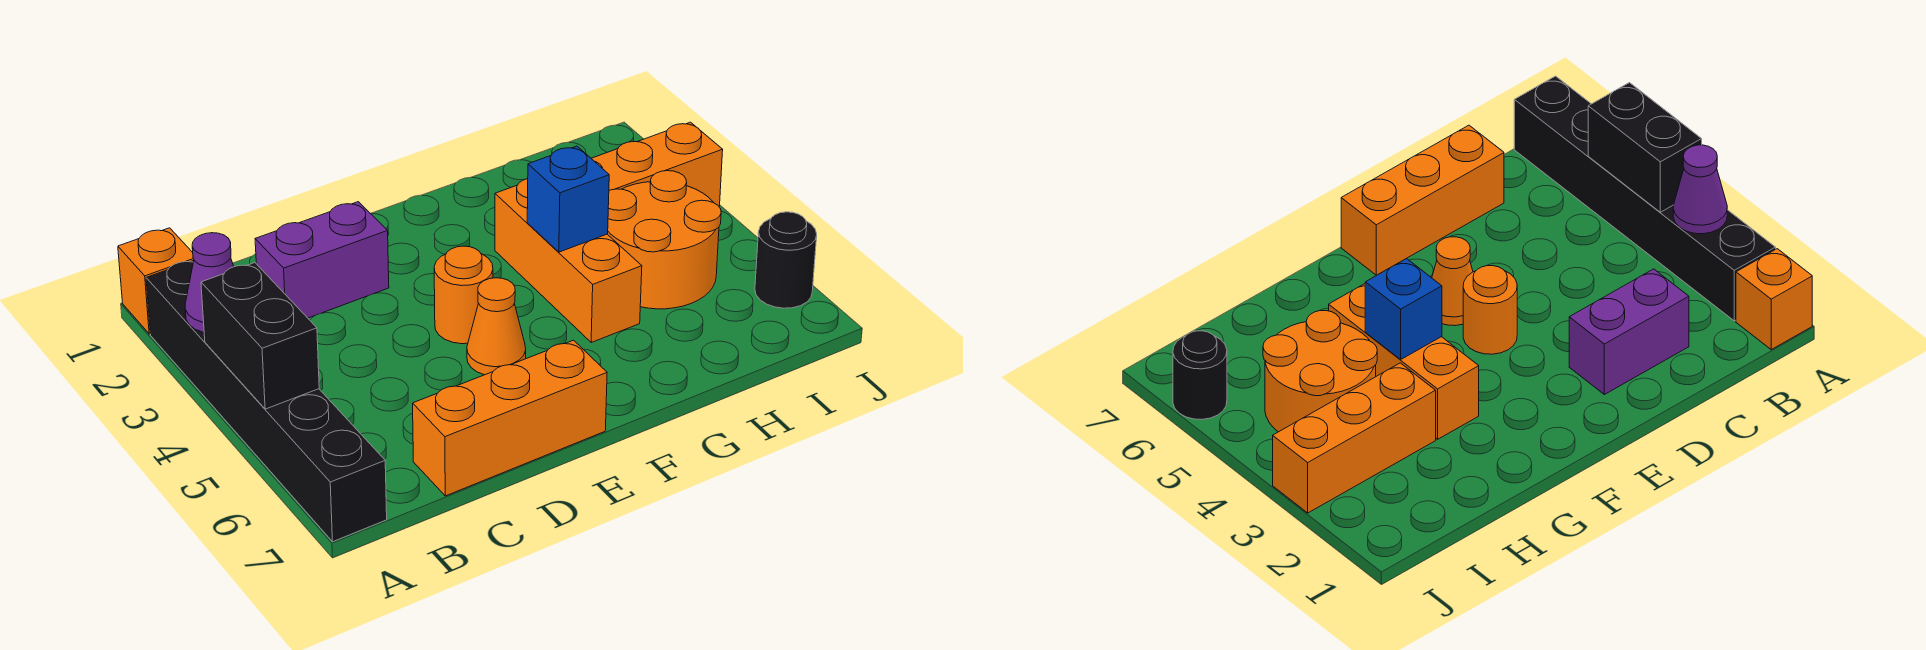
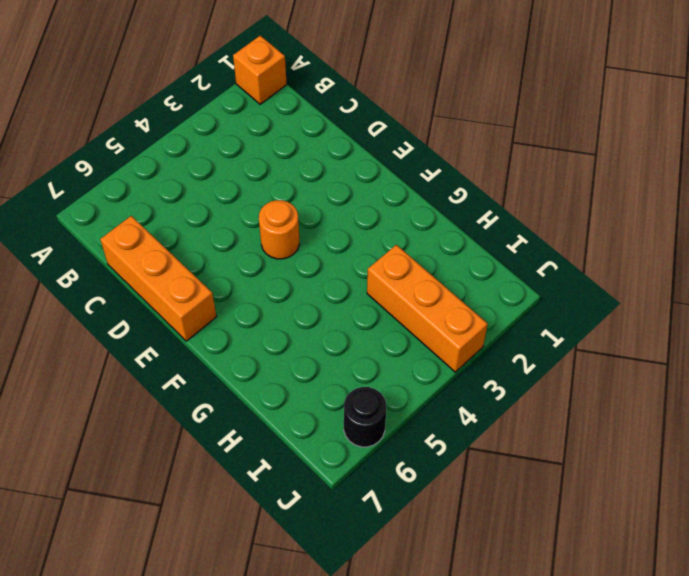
none -> black 1x6 brick [146,261,387,542]
none -> purple 1x2 brick [255,202,389,318]
none -> orange 1x1 cone [467,278,526,375]

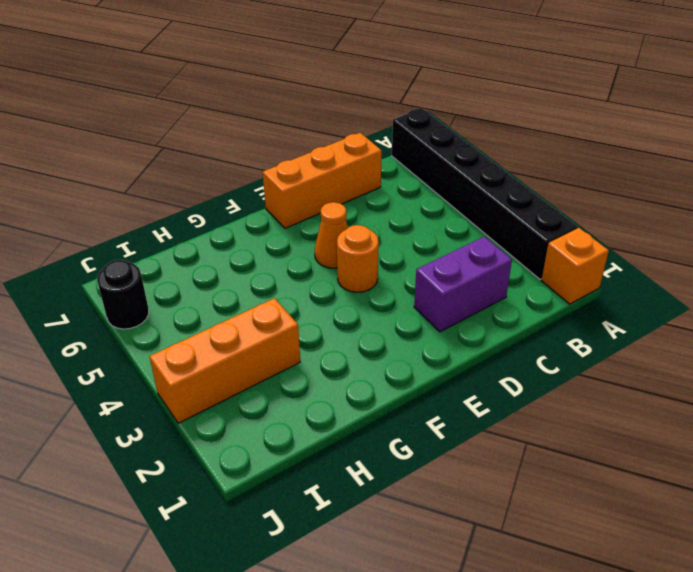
none -> orange 1x3 brick [495,179,642,342]
none -> orange 2x2 round brick [608,171,721,309]
none -> purple 1x1 cone [185,233,234,332]

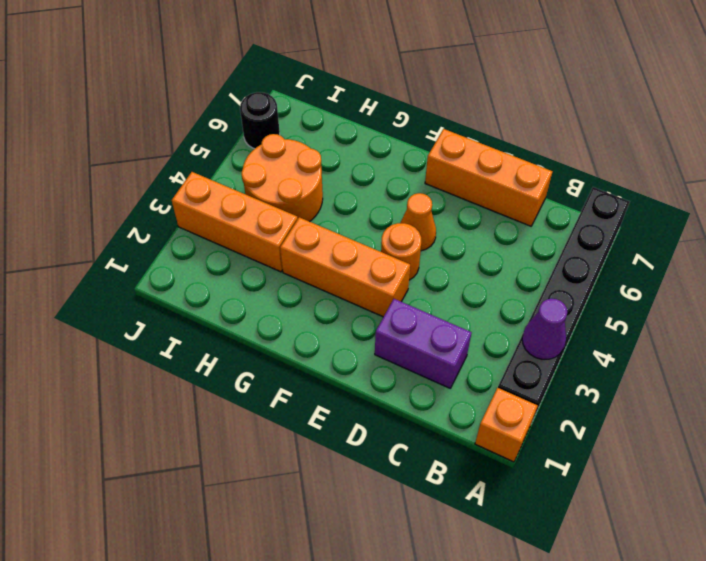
orange 1x3 brick [280,217,410,317] -> orange 1x3 brick turned to [495,179,642,342]
none -> black 1x2 brick [201,263,319,409]
none -> blue 1x1 brick [527,146,609,252]

